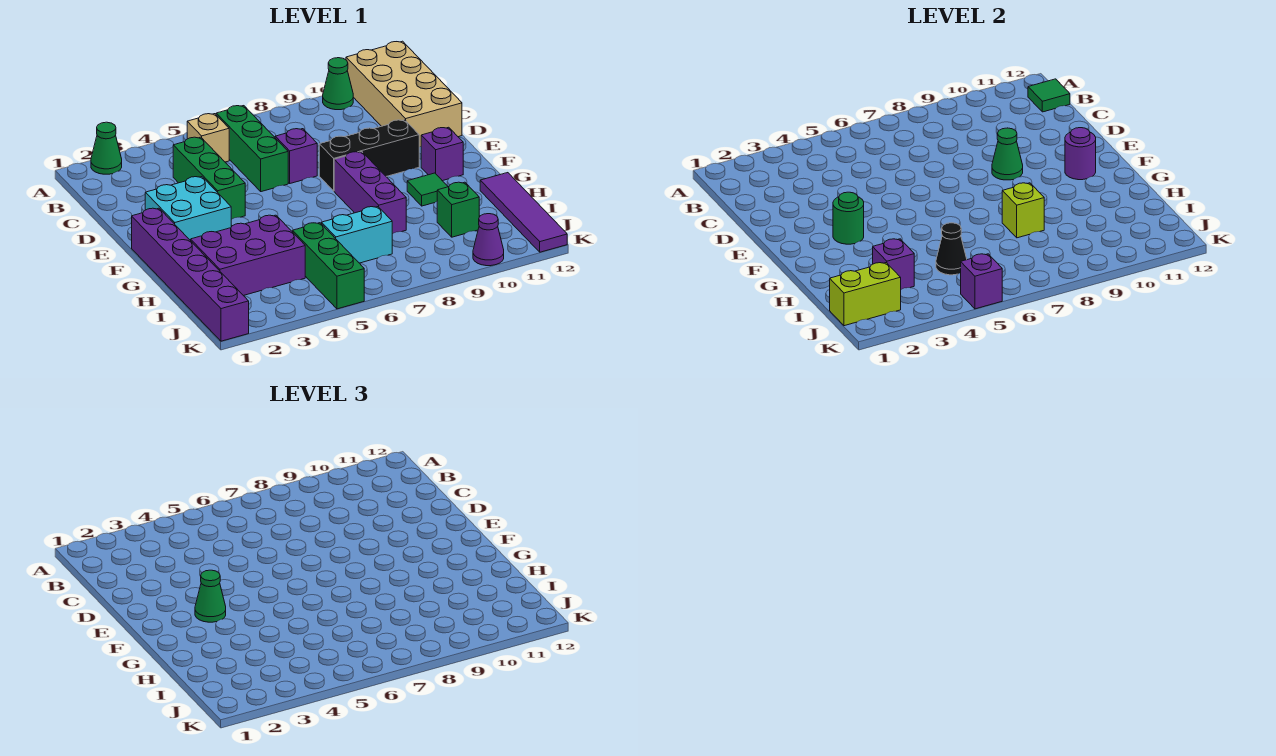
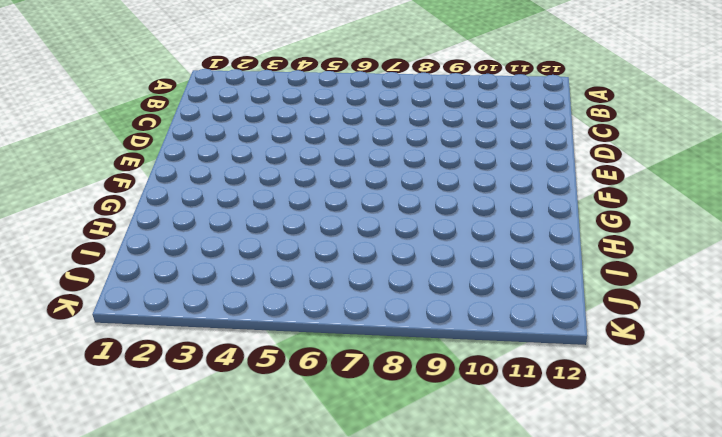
none -> green 1x1 cone [91,122,122,174]
none -> green 1x1 cone [323,58,353,110]
none -> tan 2x4 brick [346,41,462,147]

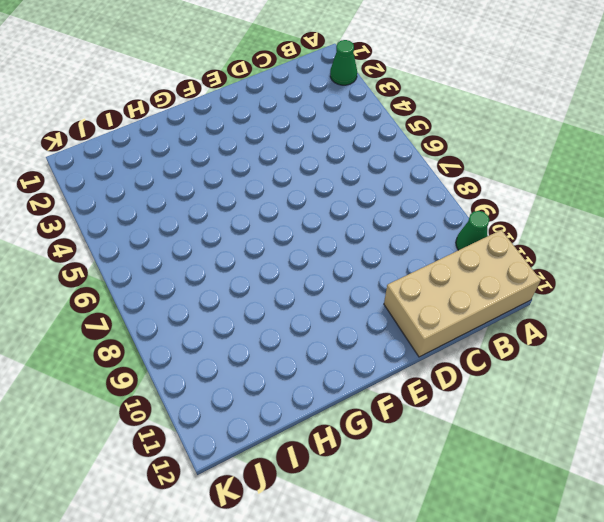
none -> tan 1x1 brick [187,114,229,162]
none -> green 1x3 brick [216,106,288,192]
none -> green 1x3 brick [173,137,245,219]

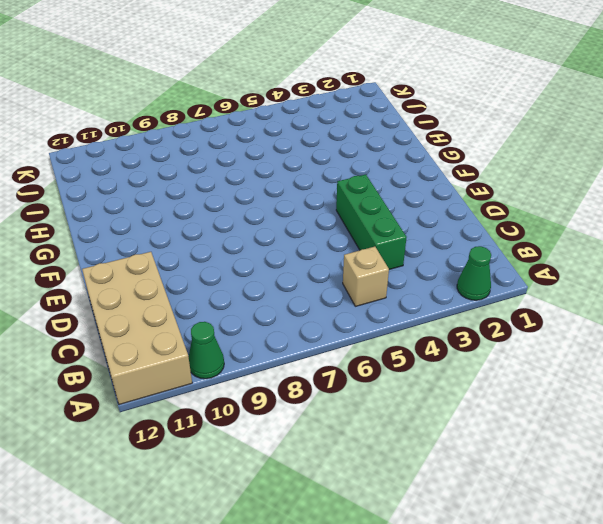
none -> green 1x3 brick [216,106,288,192]
none -> purple 1x1 brick [275,129,317,183]
none -> cyan 2x2 brick [145,177,231,241]

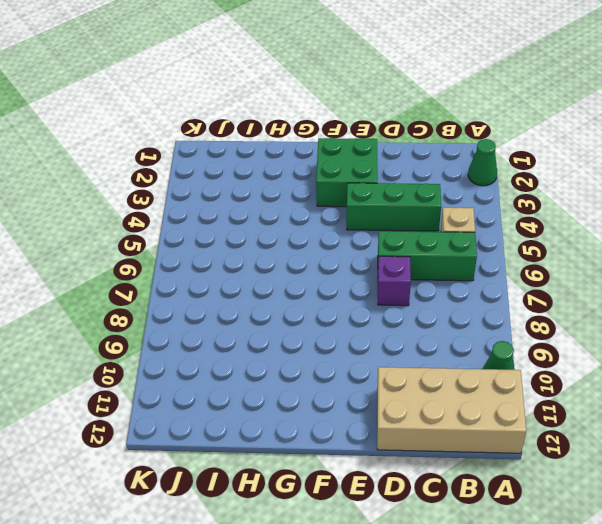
green 2x2 brick [316,138,377,207] -> cyan 2x2 brick [145,177,231,241]
none -> black 1x3 brick [319,120,419,191]
none -> purple 1x6 brick [132,208,249,341]
none -> purple 1x3 brick [334,152,406,234]

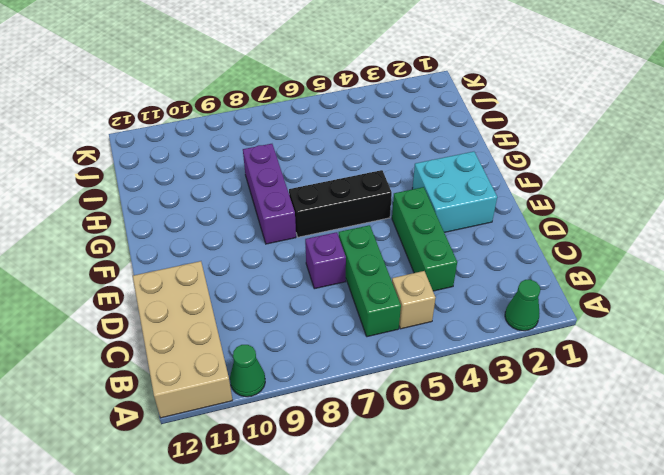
black 1x3 brick [289,170,392,237] -> black 1x3 brick moved to [319,120,419,191]
none -> purple 1x6 brick [132,208,249,341]
none -> purple 1x1 brick [421,127,463,181]
none -> green 1x1 tile [407,173,448,206]

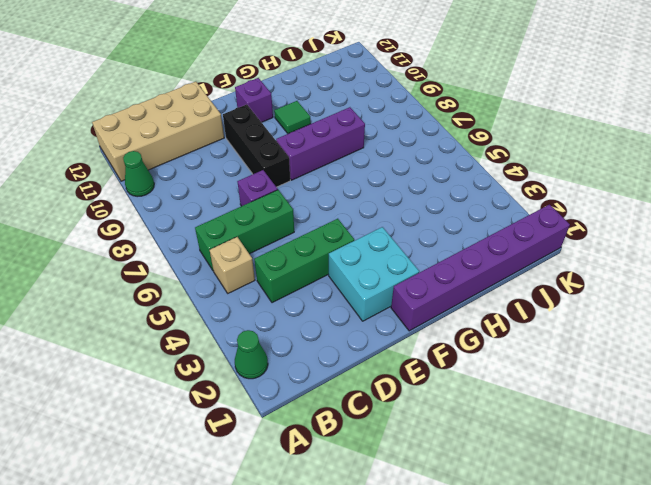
none -> purple 2x3 brick [191,215,305,296]
none -> purple 1x4 tile [480,173,567,252]
none -> green 1x3 brick [292,223,364,309]

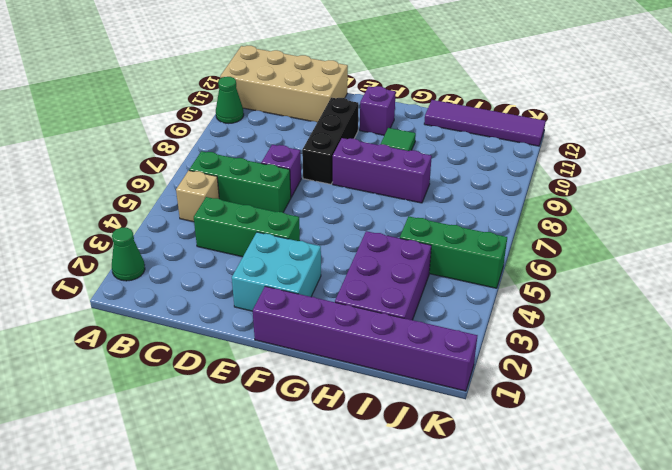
none -> cyan 1x2 brick [321,207,392,263]
none -> green 1x1 brick [437,182,479,237]
none -> purple 1x1 cone [473,214,504,266]

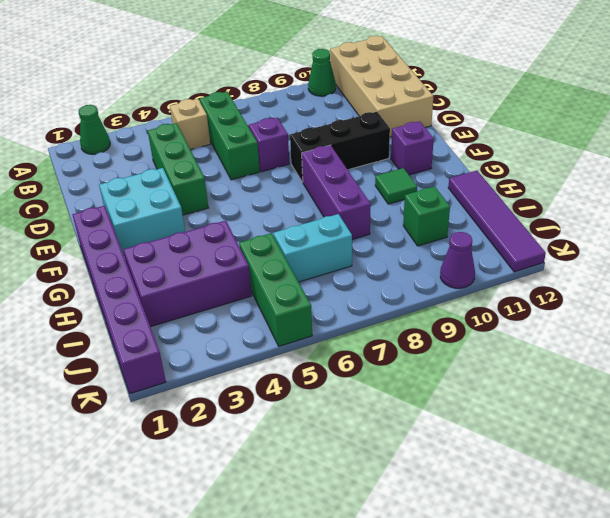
none -> green 1x1 tile [1028,79,1070,112]
none -> green 1x1 cone [992,128,1023,180]
none -> green 1x1 round brick [833,192,864,244]

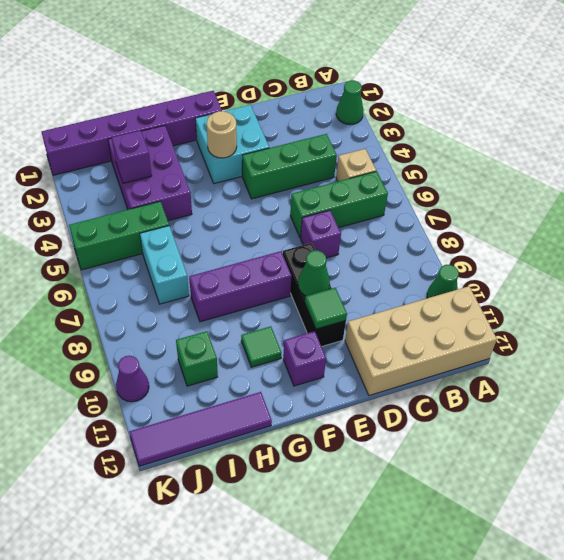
green 1x1 tile [305,288,347,329] -> green 1x1 tile moved to [1028,79,1070,112]
tan 1x1 round brick [207,111,237,158] -> green 1x1 round brick [833,192,864,244]
none -> purple 1x1 round brick [1065,128,1096,180]
none -> lime 1x1 brick [1002,183,1044,238]
none -> black 1x1 cone [936,223,967,275]

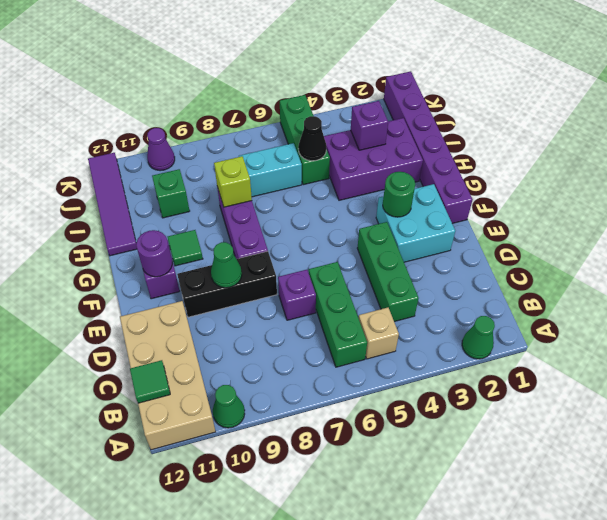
none -> lime 1x2 brick [830,263,901,326]
none -> purple 1x1 brick [961,254,1002,309]
none -> green 1x1 cone [195,570,226,622]

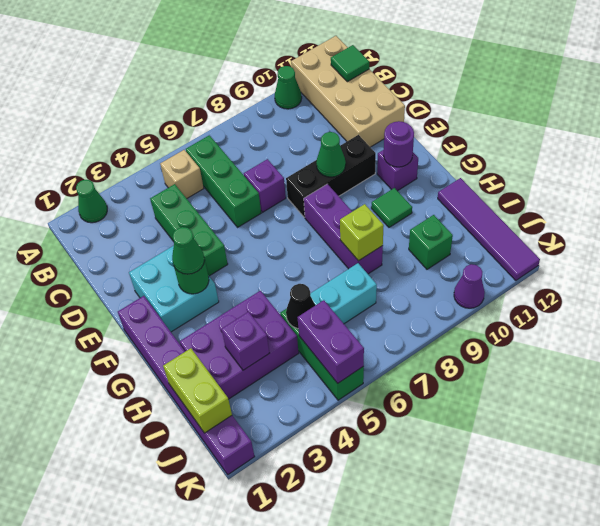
lime 1x2 brick [163,348,232,433] -> lime 1x2 brick turned to [830,263,901,326]
purple 1x2 brick [298,300,364,383] -> purple 1x1 brick [961,254,1002,309]

